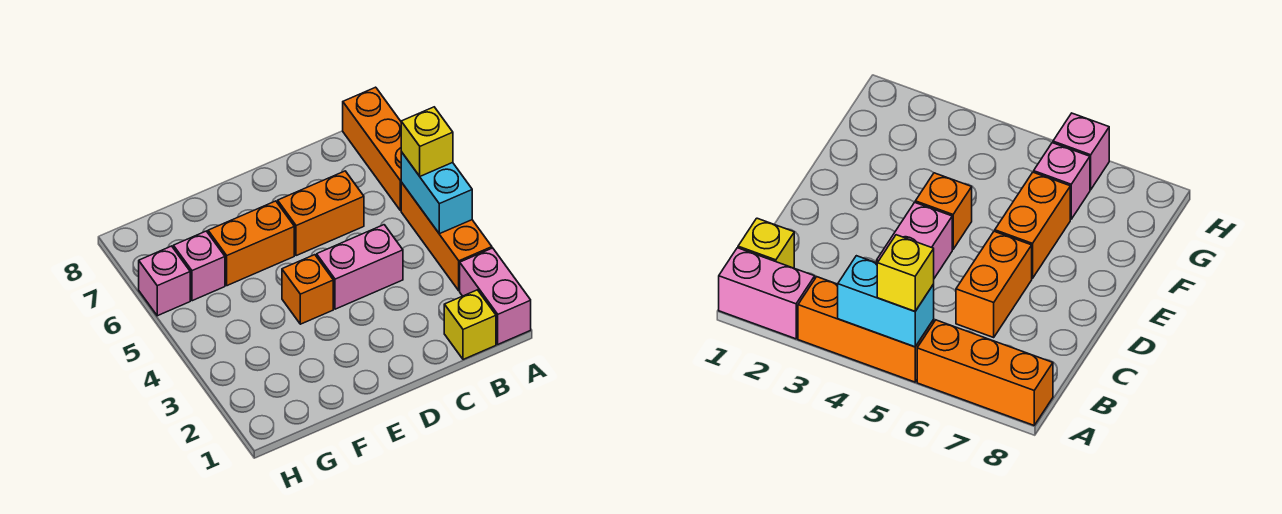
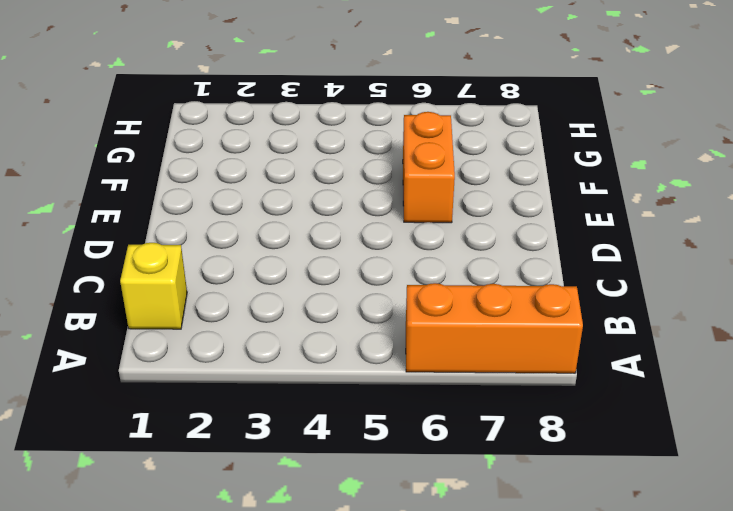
none -> pink 1x2 brick [460,248,531,344]
none -> orange 1x3 brick [401,182,492,291]
none -> pink 1x2 brick [317,225,403,309]

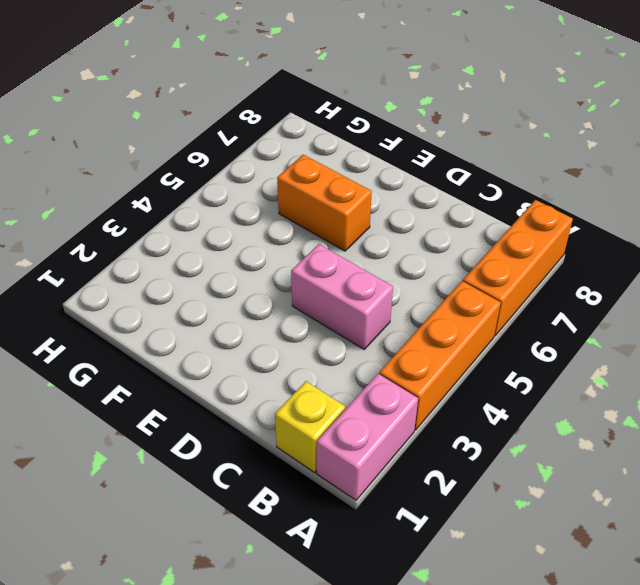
none -> orange 1x2 brick [278,171,364,256]
none -> orange 1x1 brick [282,255,333,324]
none -> pink 1x1 brick [173,231,225,301]

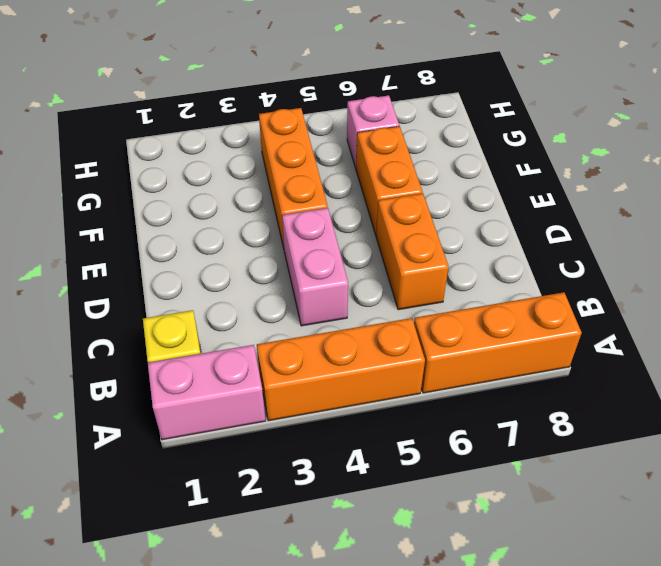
orange 1x3 brick [259,108,328,248] -> orange 1x1 brick [282,255,333,324]
none -> pink 1x1 brick [139,246,190,316]
none -> cyan 1x2 brick [401,152,472,234]
none -> yellow 1x1 brick [401,107,453,176]

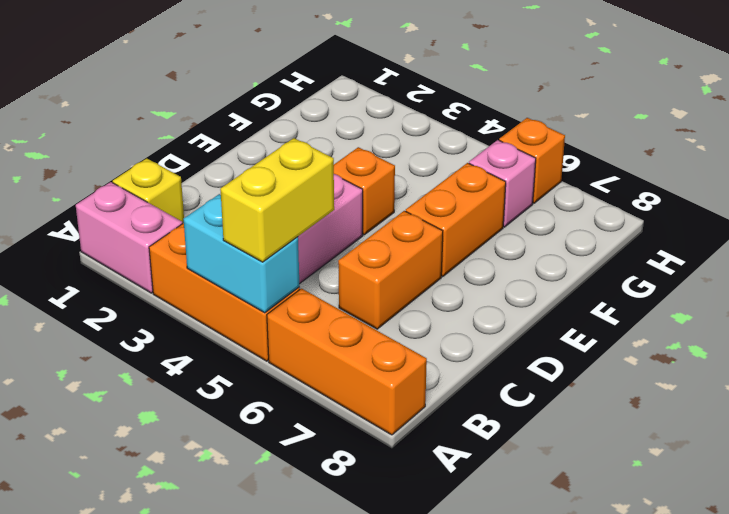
yellow 1x2 brick [220,138,334,262] -> yellow 1x1 brick [401,107,453,176]
orange 1x1 brick [499,118,565,203] -> pink 1x1 brick [139,246,190,316]

